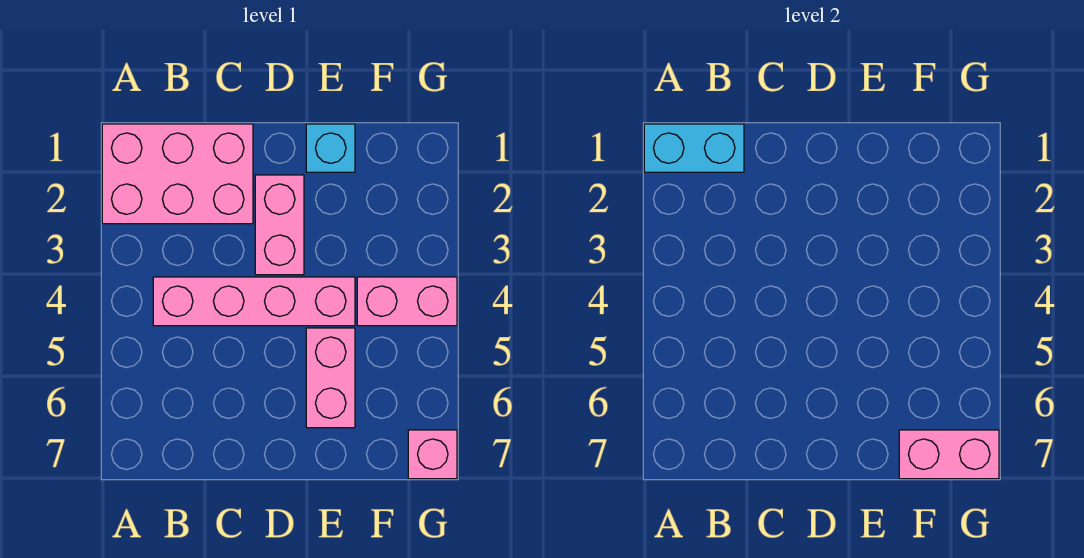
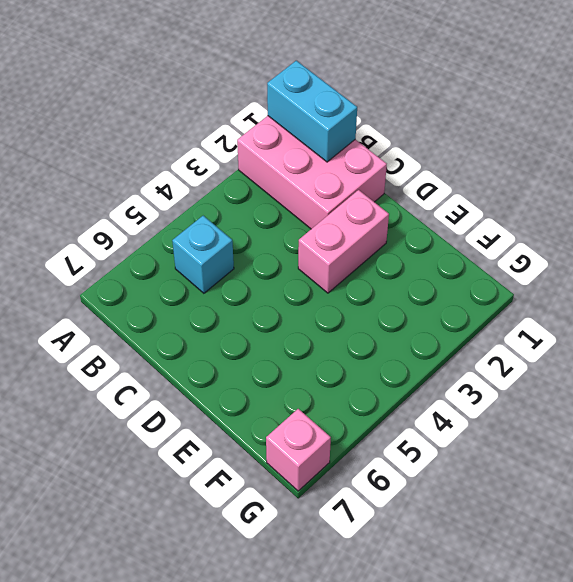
cyan 1x1 brick [172,216,234,293] -> cyan 1x1 brick moved to [306,124,355,172]
none -> pink 1x4 brick [153,277,355,326]
none -> pink 1x2 brick [306,328,355,428]

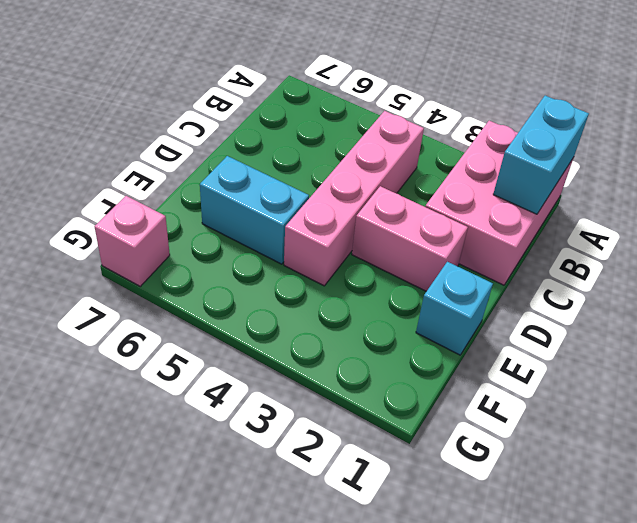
cyan 1x2 brick [200,156,309,264] -> pink 1x2 brick [306,328,355,428]
none -> pink 1x2 brick [357,277,457,326]
none -> pink 1x2 brick [899,430,999,479]

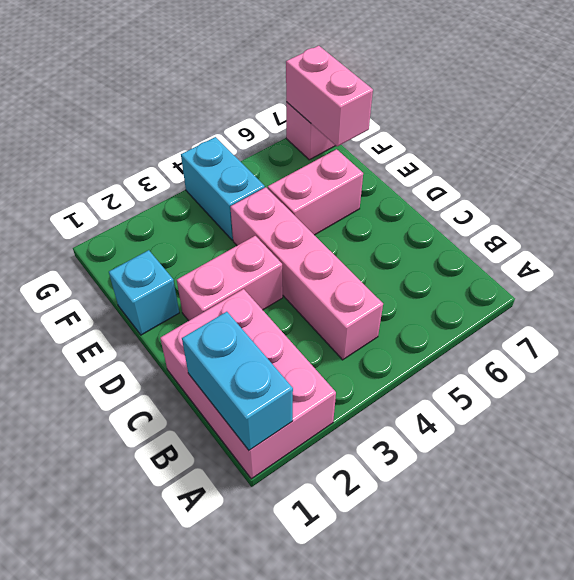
cyan 1x2 brick [181,137,265,240] -> pink 1x2 brick [357,277,457,326]

